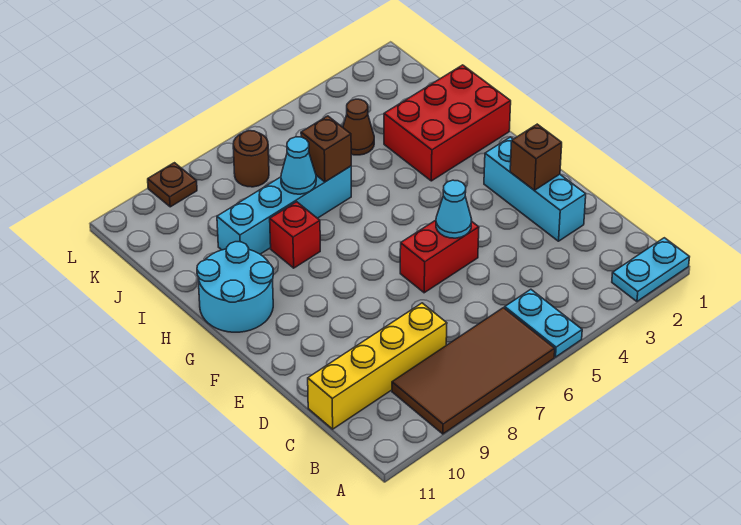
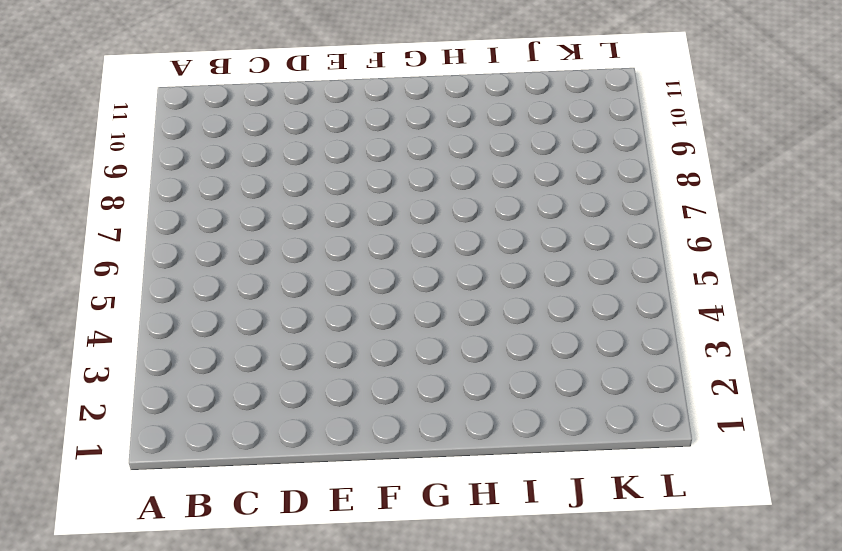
none -> cyan 1x2 plate [612,238,689,301]
none -> cyan 1x2 plate [505,289,582,357]
none -> brown 2x4 tile [392,308,555,434]

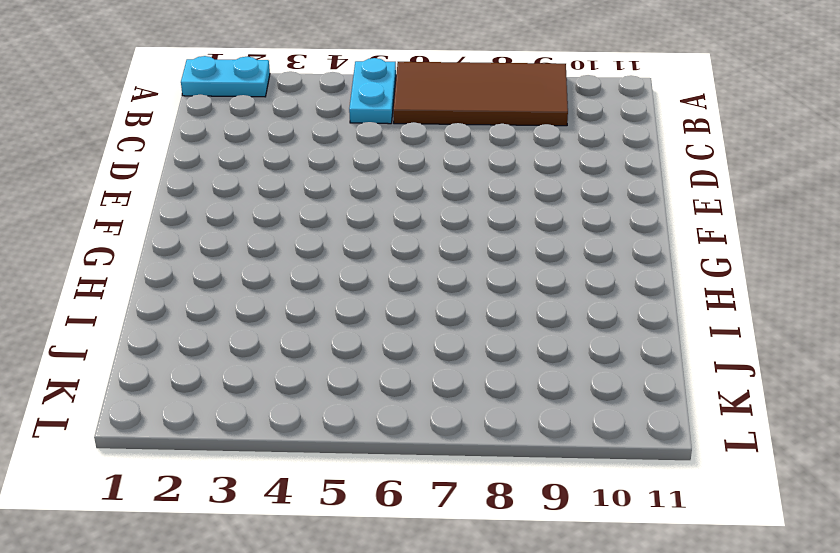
none -> yellow 1x4 brick [308,303,447,429]
none -> cyan 1x3 brick [484,137,586,241]
none -> red 1x2 brick [400,220,479,293]

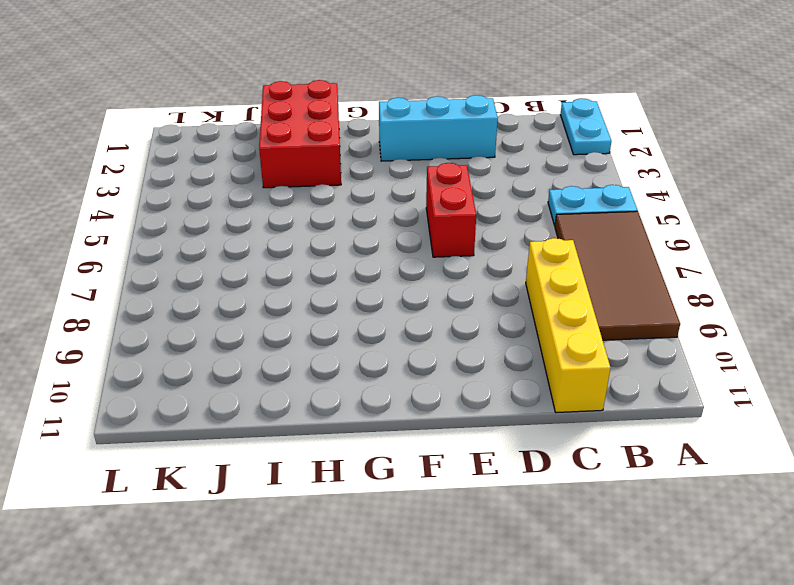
none -> cyan 2x2 round brick [197,242,273,332]
none -> red 1x1 brick [270,202,320,268]
none -> cyan 1x4 brick [217,166,351,254]

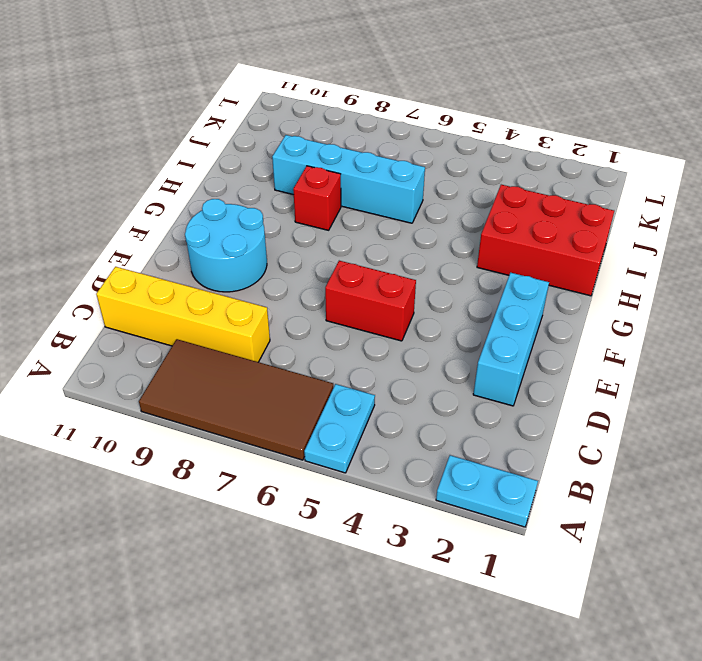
cyan 2x2 round brick [185,199,267,292] -> cyan 2x2 round brick moved to [197,242,273,332]
none -> brown 1x1 cone [343,99,374,155]
none -> brown 1x1 round brick [233,131,269,187]
none -> brown 1x1 plate [148,163,197,207]

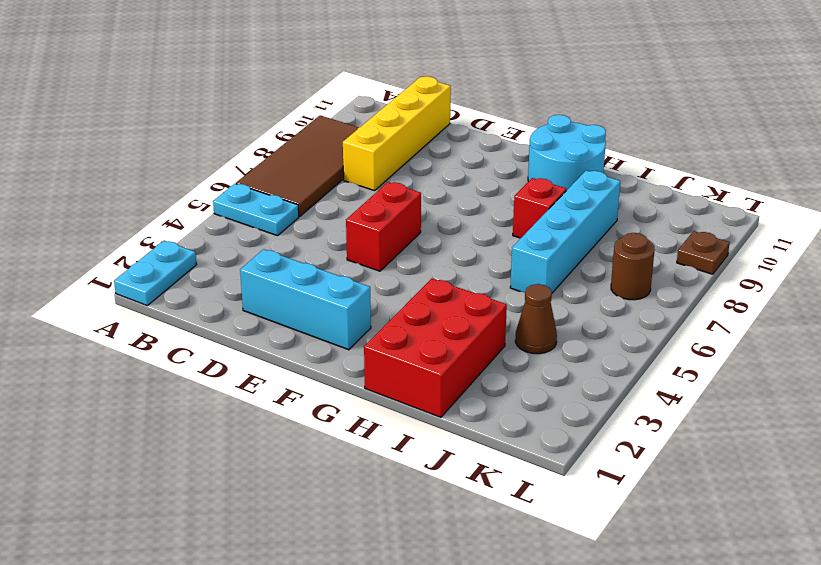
none -> brown 1x1 brick [510,124,562,190]
none -> cyan 1x1 cone [436,180,472,238]
none -> brown 1x1 brick [301,116,351,182]

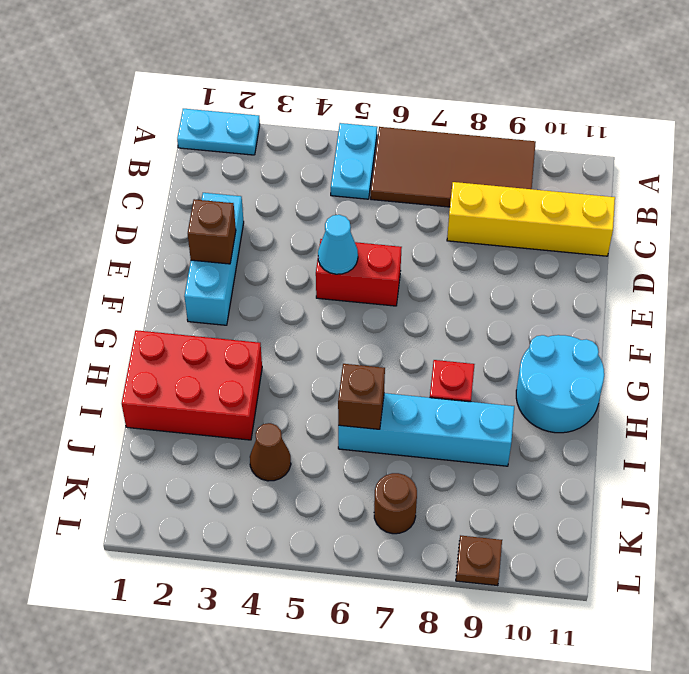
none -> cyan 1x1 cone [281,137,316,194]

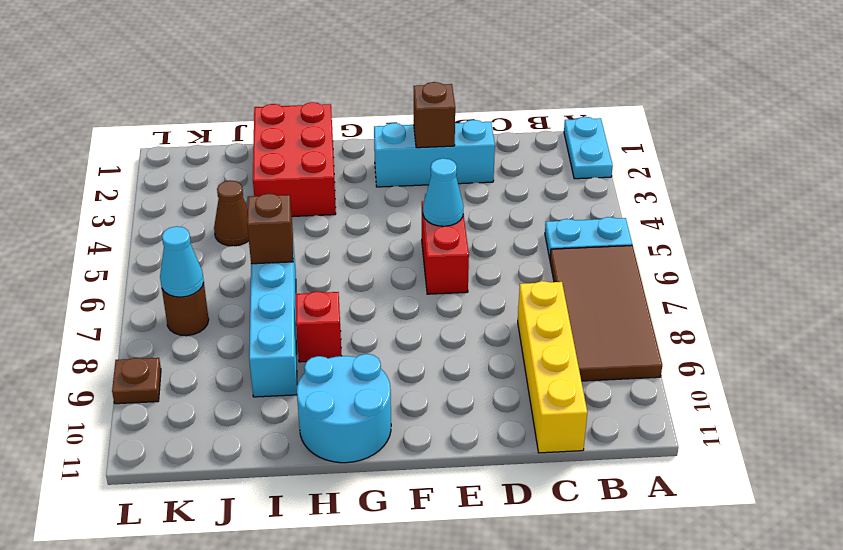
cyan 1x1 cone [160,226,204,297] -> cyan 1x1 cone moved to [281,137,316,194]

